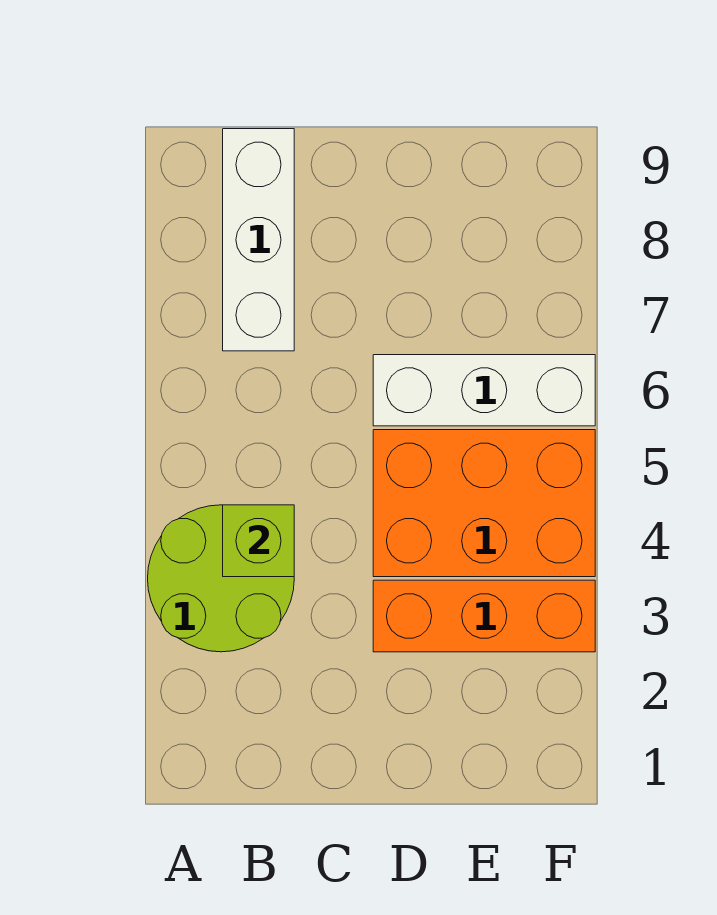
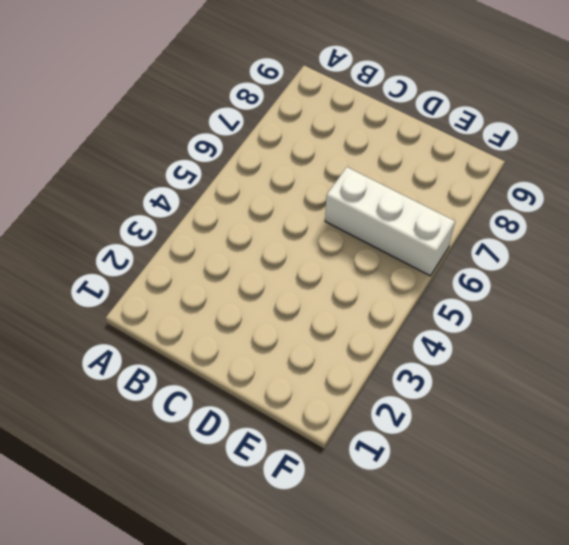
none -> lime 2x2 round brick [148,505,294,652]
none -> white 1x3 brick [223,129,294,351]

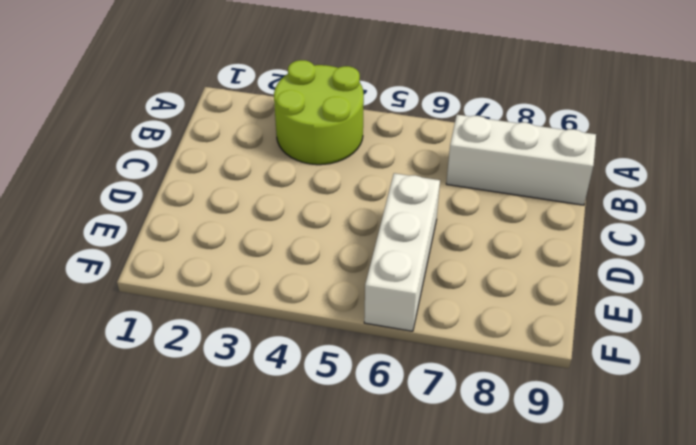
none -> orange 1x3 brick [373,580,595,652]
none -> orange 2x3 brick [373,430,595,577]

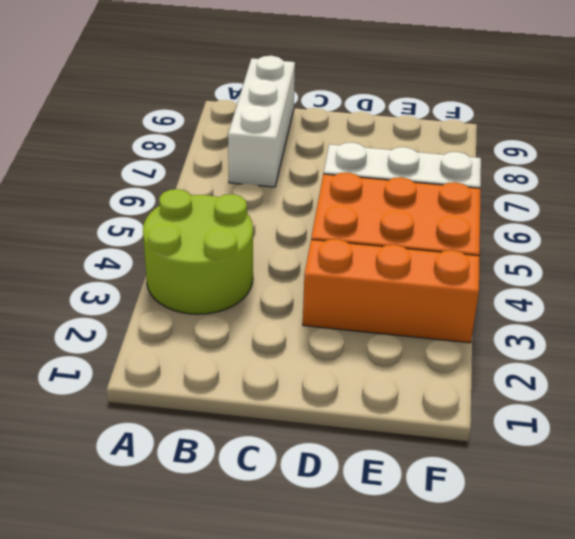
none -> lime 1x1 brick [223,505,294,577]

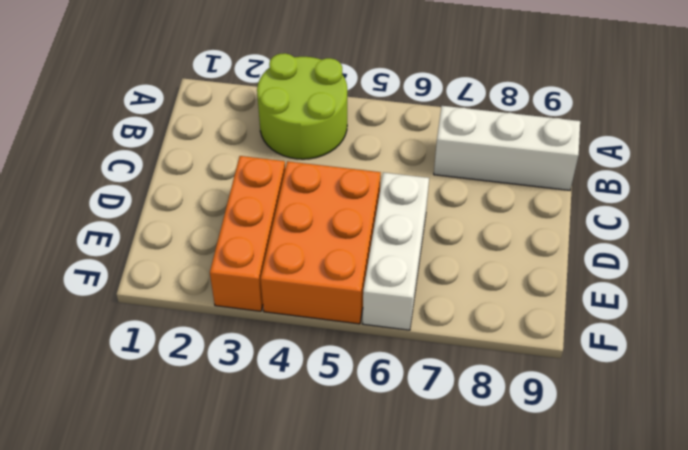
none -> lime 1x1 brick [223,505,294,577]

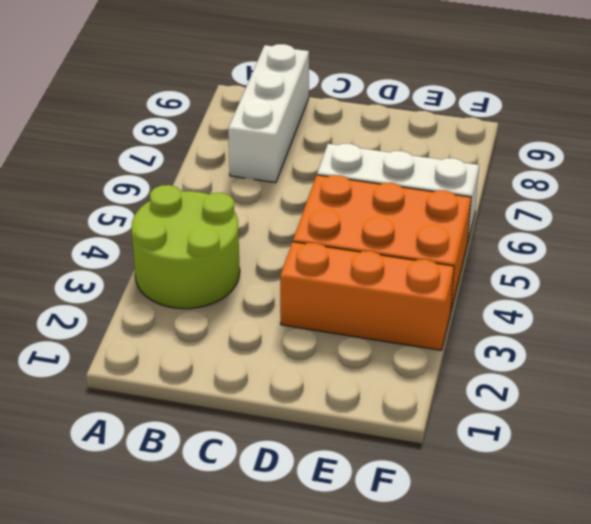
none -> lime 1x1 brick [223,505,294,577]

